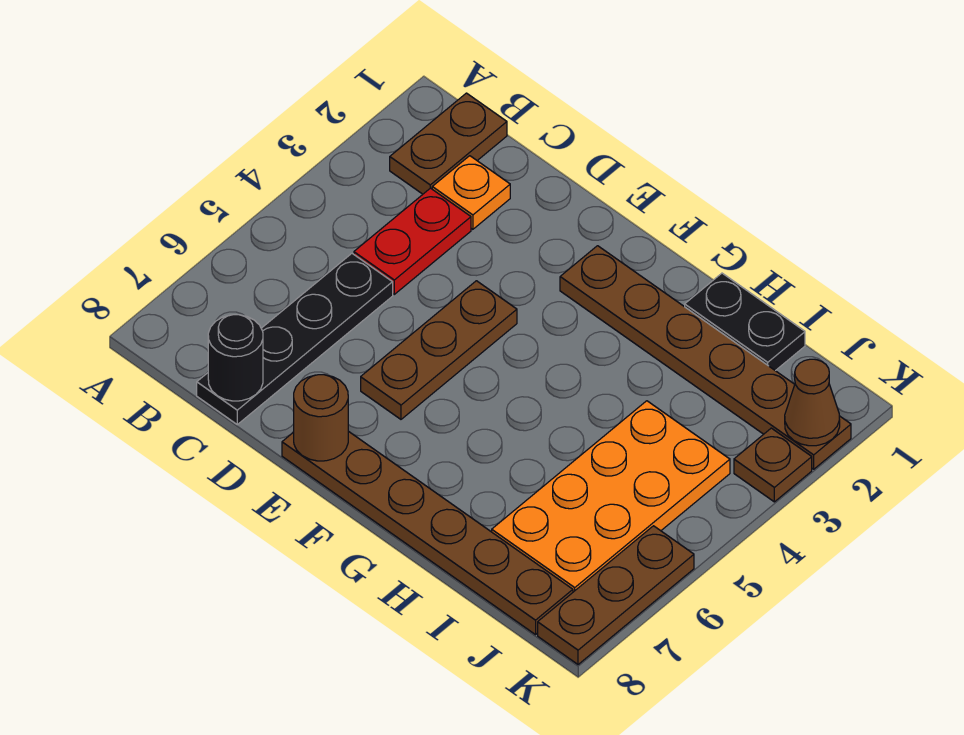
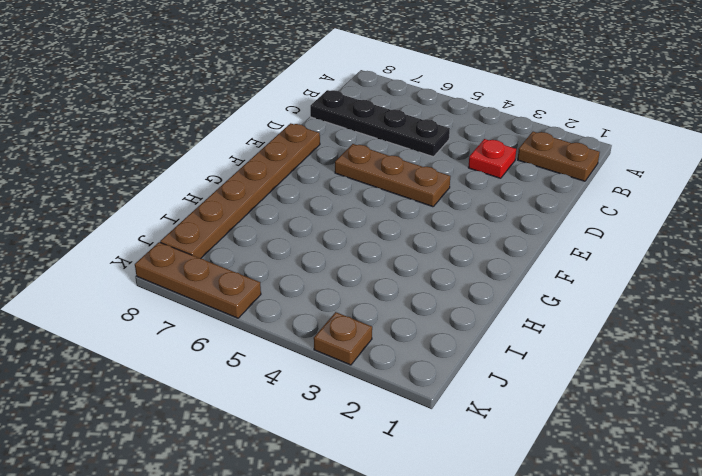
red 1x1 plate [468,139,516,178] -> red 1x2 plate [354,188,471,294]
none -> orange 1x1 plate [432,156,510,229]
none -> brown 1x6 plate [560,246,851,469]
none -> black 1x2 plate [685,273,805,371]

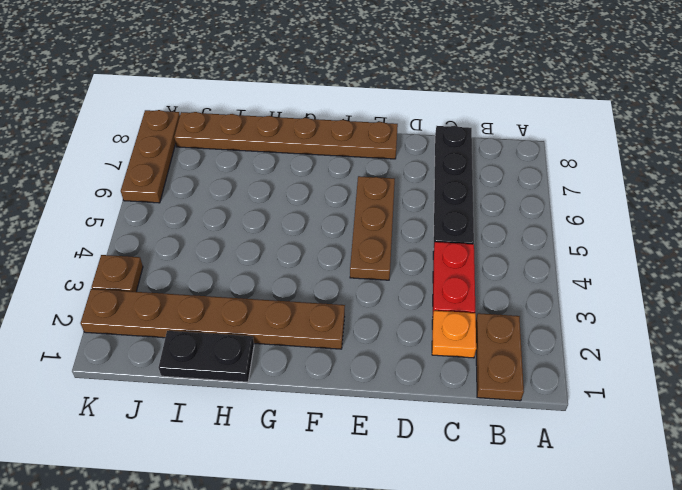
none -> orange 2x4 plate [492,401,730,592]
none -> black 1x1 round brick [208,315,263,401]
none -> brown 1x1 round brick [294,375,348,461]

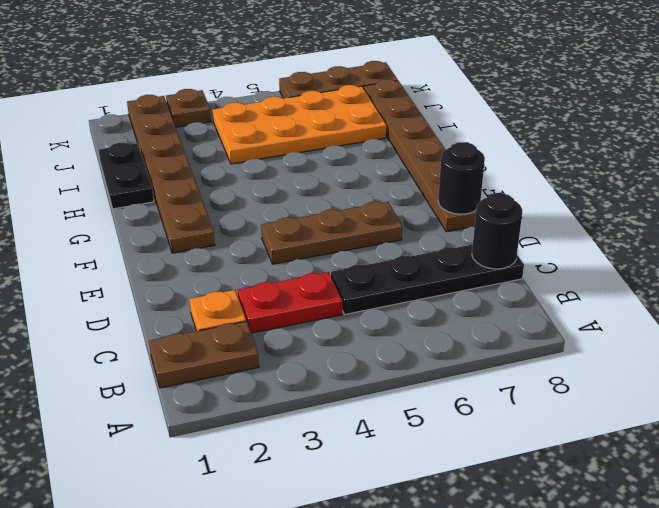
black 1x1 round brick [438,142,485,214] -> brown 1x1 round brick [294,375,348,461]
none -> brown 1x1 cone [785,359,840,446]

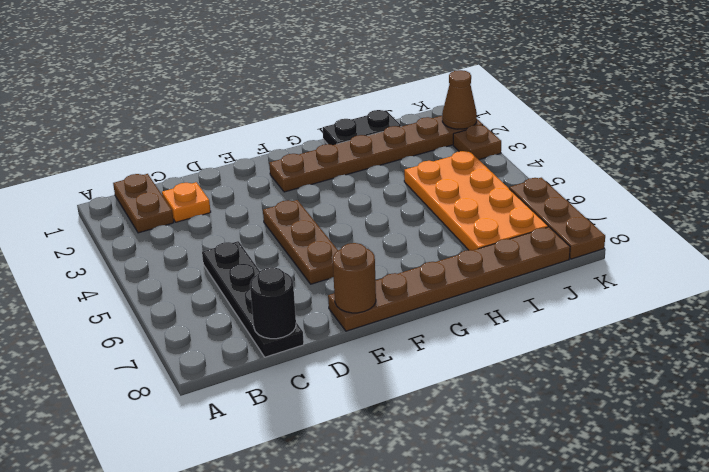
none -> red 1x2 plate [354,188,471,294]

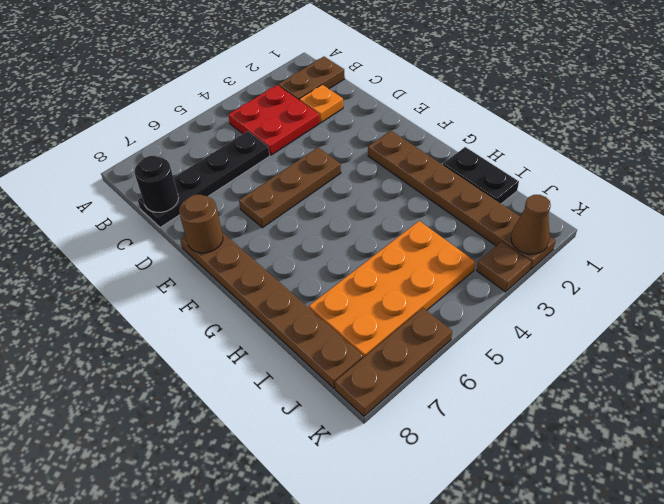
red 2x2 plate [228,85,320,155] -> red 1x2 plate [354,188,471,294]

